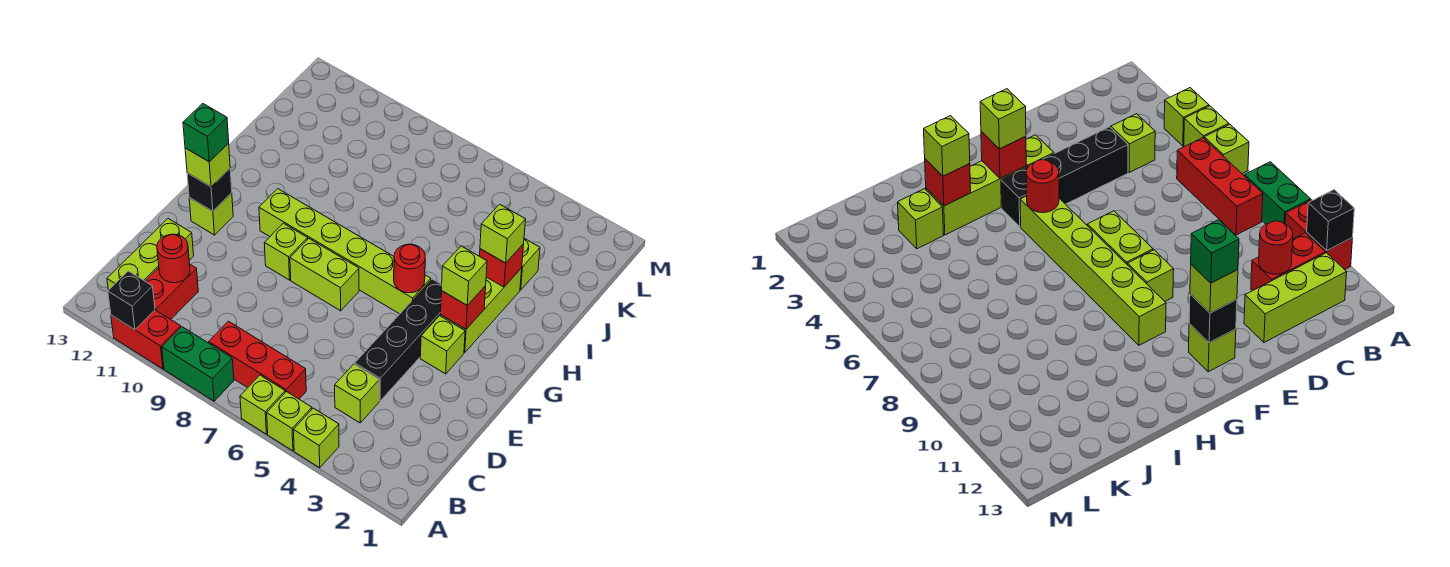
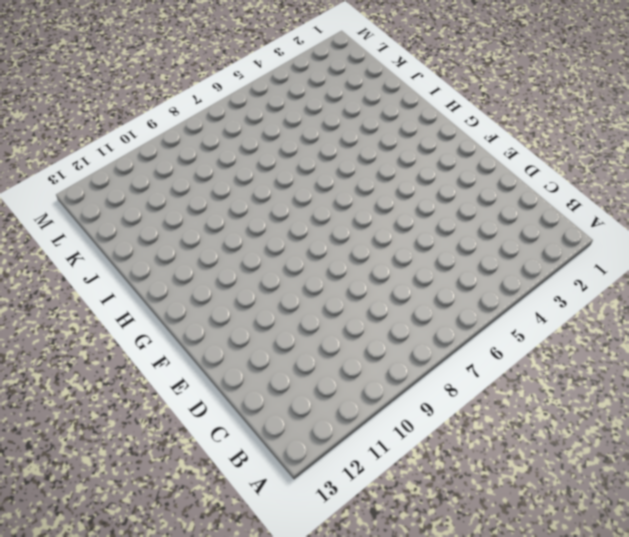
none -> lime 1x1 brick [294,408,339,468]
none -> lime 1x1 brick [267,391,312,451]
none -> lime 1x1 brick [240,375,285,434]

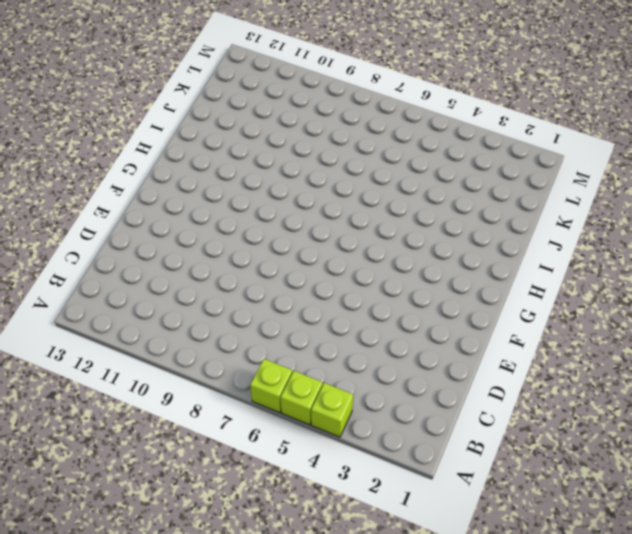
none -> green 1x2 brick [162,327,234,401]
none -> red 1x2 brick [111,310,181,369]
none -> red 1x3 brick [209,321,306,399]

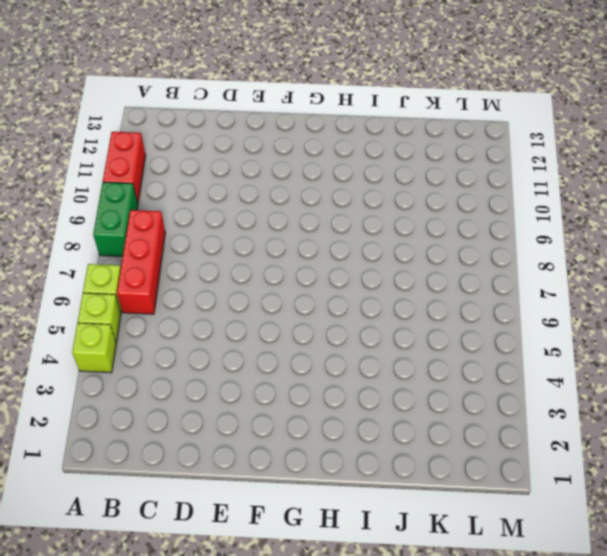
none -> red 1x2 brick [145,265,198,319]
none -> lime 1x3 brick [107,219,194,290]
none -> lime 1x1 brick [335,364,379,423]

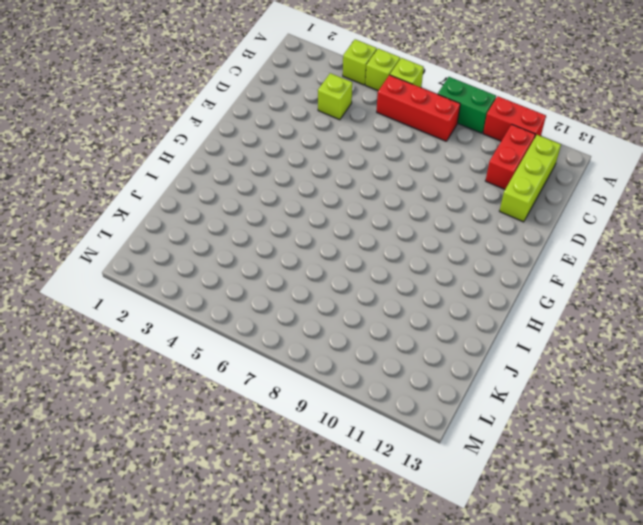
none -> black 1x4 brick [355,279,442,401]
none -> lime 1x1 brick [420,316,465,374]
none -> lime 1x2 brick [290,239,359,311]

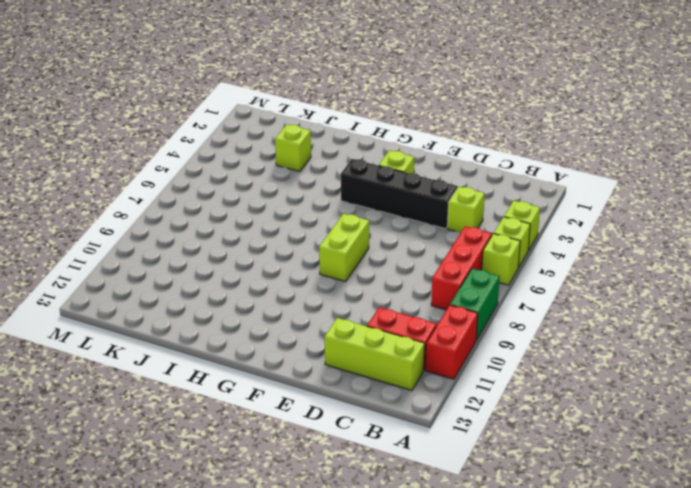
none -> lime 1x1 brick [264,223,308,280]
none -> lime 1x1 brick [189,193,233,235]
none -> lime 1x3 brick [440,268,522,353]

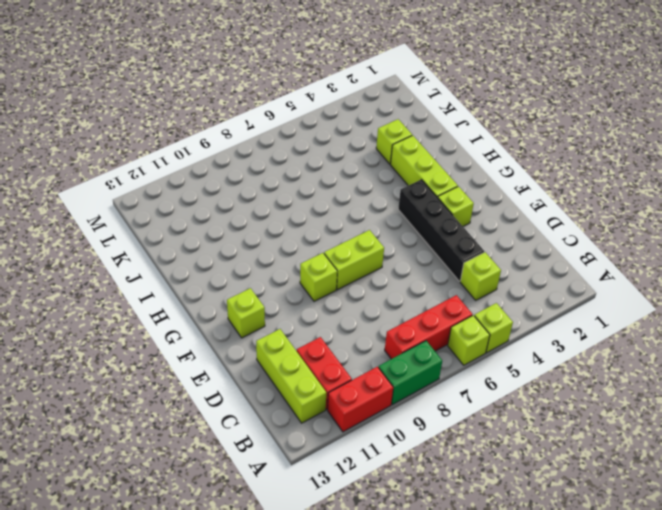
none -> lime 1x1 brick [294,408,339,468]
none -> lime 1x6 brick [259,189,431,314]
none -> black 1x1 brick [108,271,155,330]

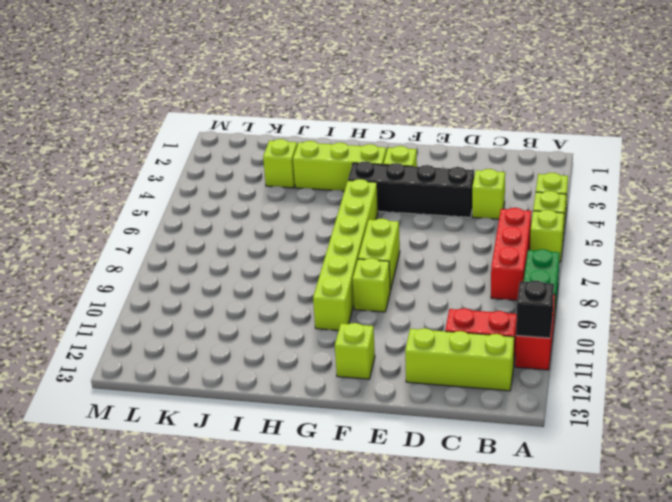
none -> red 1x1 round brick [157,234,190,283]
none -> black 1x1 brick [187,169,232,211]
none -> red 1x1 brick [441,286,486,329]

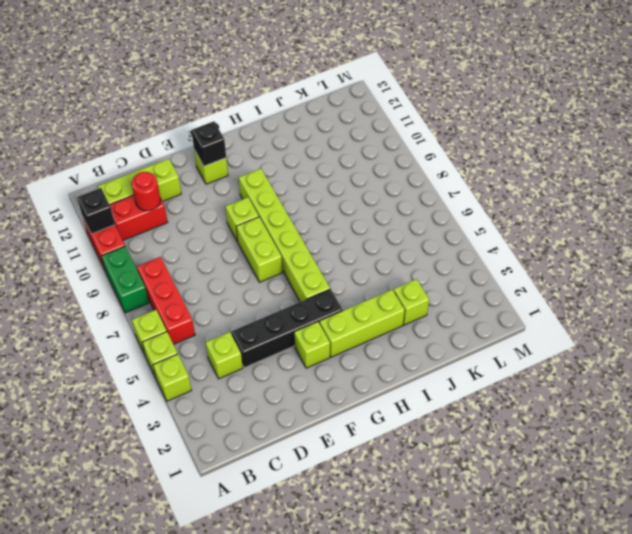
none -> red 1x1 brick [441,286,486,329]
none -> red 1x1 round brick [394,244,425,293]
none -> red 1x1 brick [480,244,524,287]

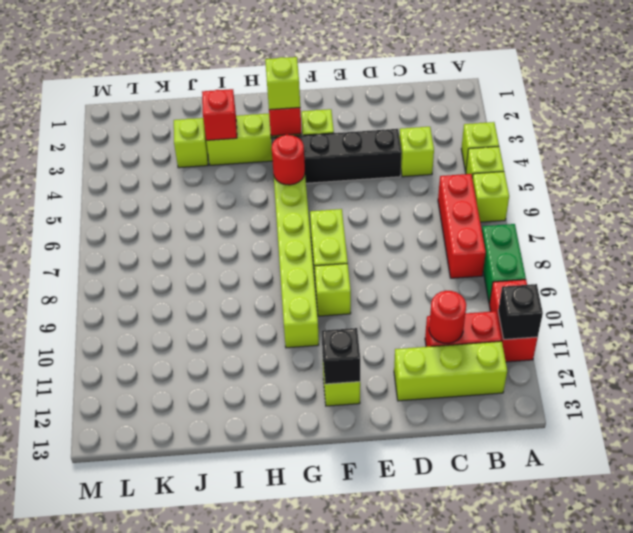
none -> lime 1x1 brick [185,143,230,187]
none -> lime 1x1 brick [480,204,526,263]
none -> green 1x1 brick [183,103,229,162]

